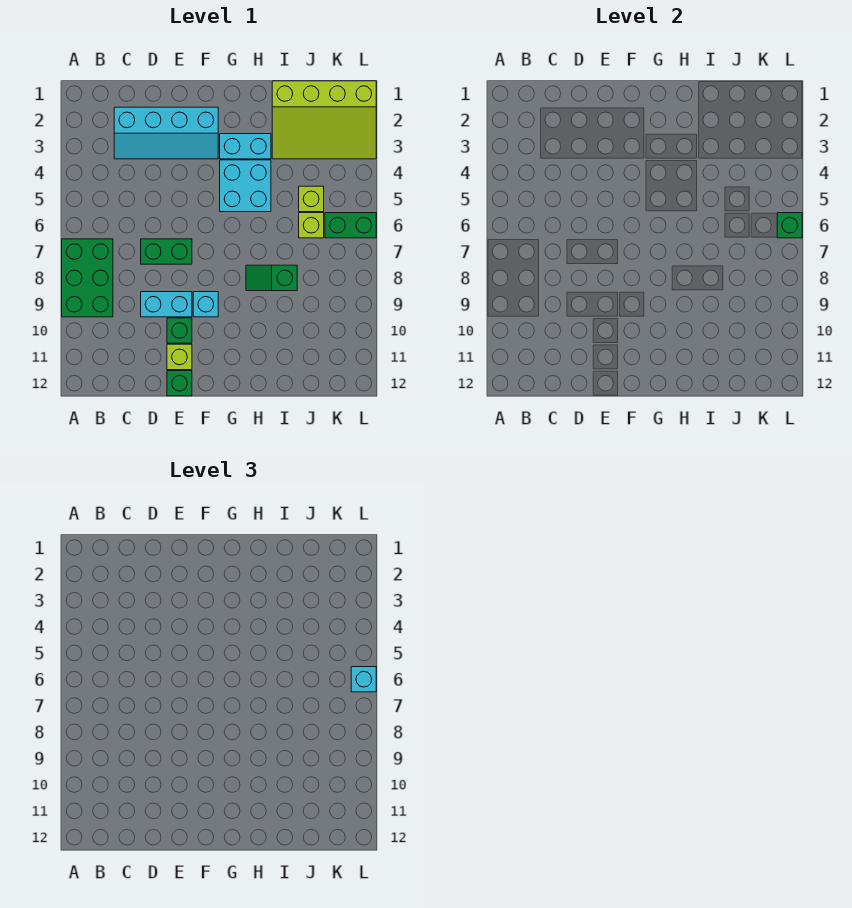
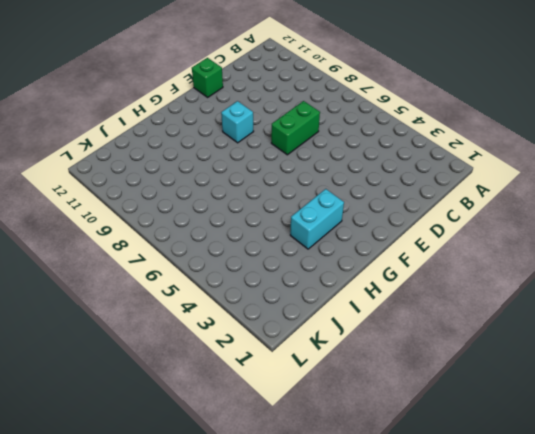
none -> green 2x3 brick [62,239,113,317]
none -> cyan 2x4 slope [114,107,218,159]
none -> cyan 1x2 brick [141,292,192,317]

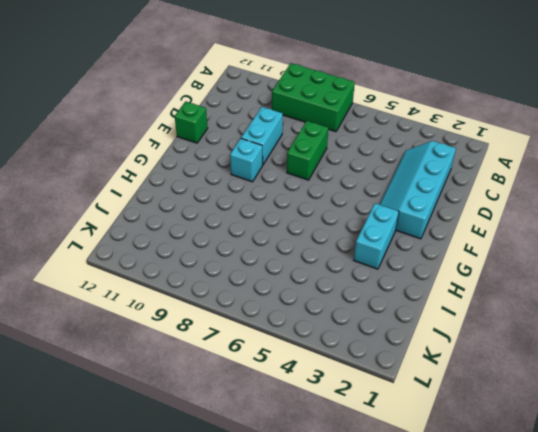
none -> green 1x1 brick [167,318,192,343]
none -> lime 1x1 brick [167,344,192,370]
none -> cyan 2x2 brick [220,160,271,212]

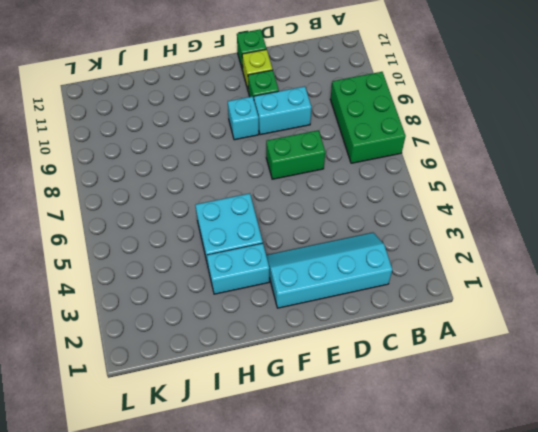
none -> green 1x2 slope [246,265,297,291]
none -> lime 3x4 slope [272,81,376,159]
none -> lime 1x1 brick [299,186,324,212]

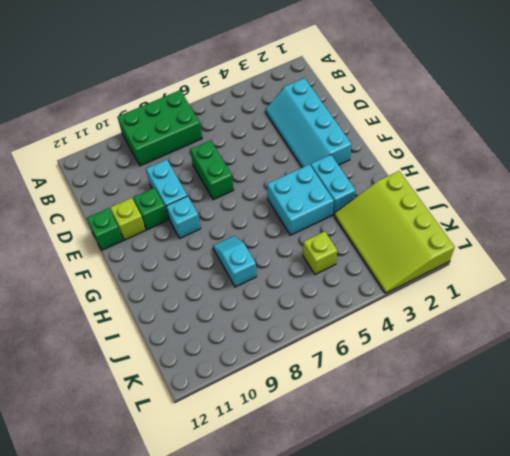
cyan 1x2 slope [213,236,257,287] -> green 1x2 slope [246,265,297,291]
none -> lime 1x1 brick [299,213,324,238]
none -> green 1x2 brick [325,213,376,238]
none -> green 1x1 brick [777,213,802,238]

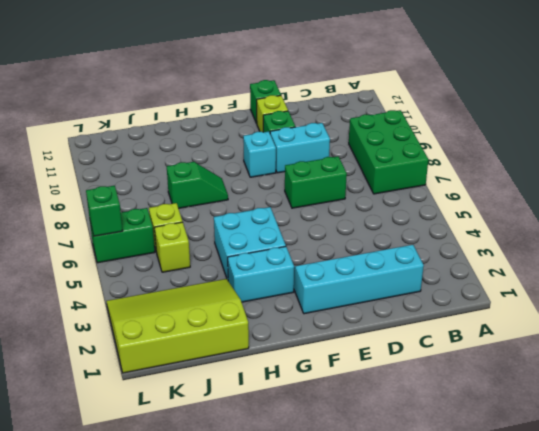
none -> cyan 1x1 brick [351,667,376,692]

